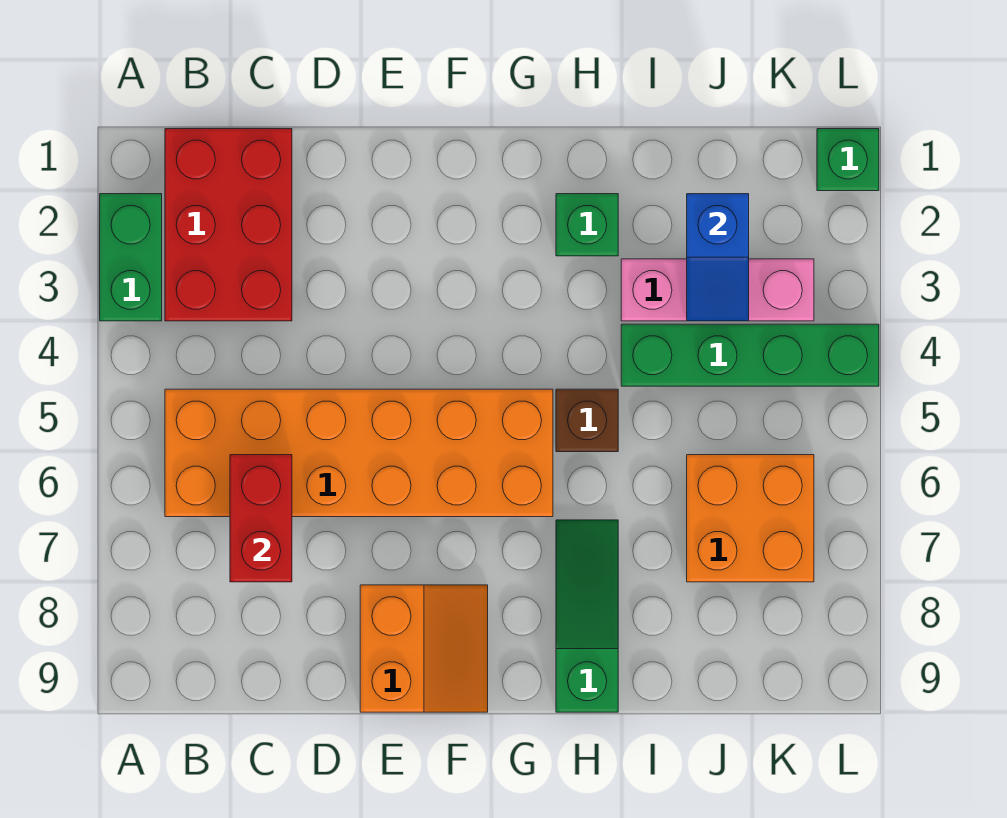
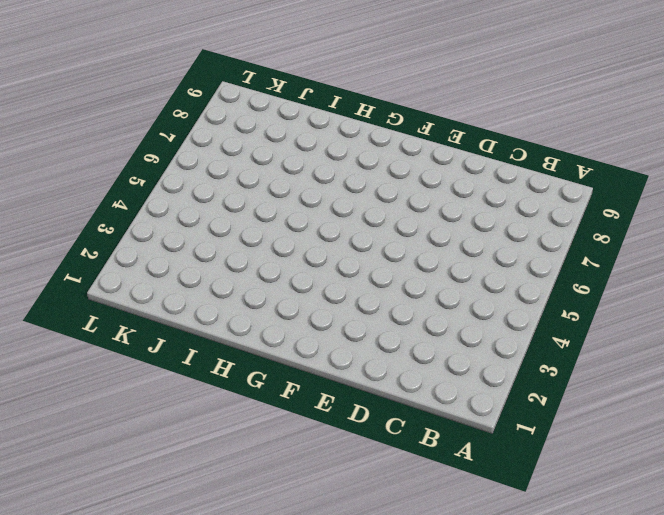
none -> green 1x2 brick [100,194,162,321]
none -> red 2x3 brick [165,129,292,321]
none -> orange 2x6 brick [165,389,553,517]

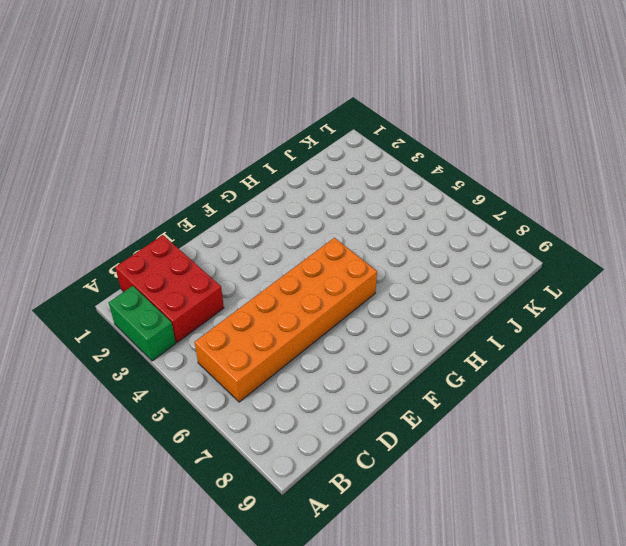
none -> orange 2x2 slope [360,585,488,712]
none -> green 1x1 brick [556,194,618,256]
none -> brown 1x1 brick [556,389,618,452]

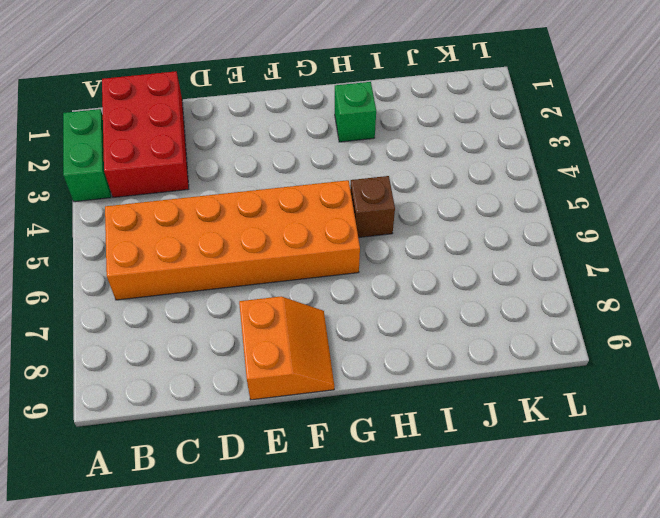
none -> green 1x3 slope [556,520,618,712]
none -> pink 1x3 brick [621,259,814,321]
none -> green 1x4 brick [621,324,879,386]

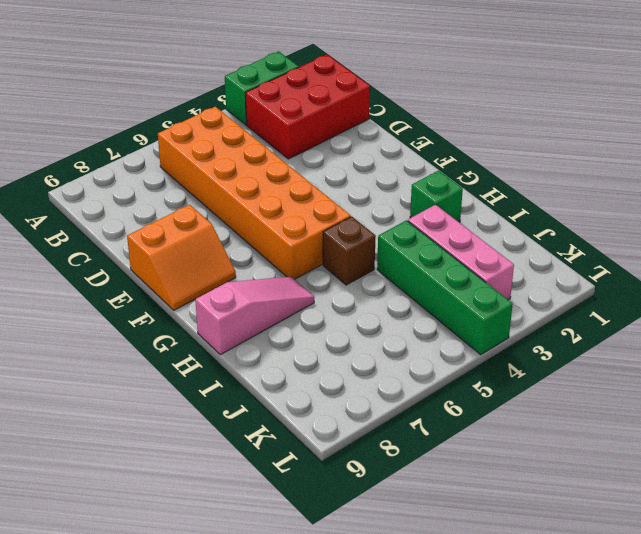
pink 1x3 slope [195,277,314,355] -> green 1x3 slope [556,520,618,712]
none -> orange 2x2 brick [687,455,814,582]
none -> green 1x1 brick [817,129,879,191]
none -> red 1x2 brick [230,455,292,582]

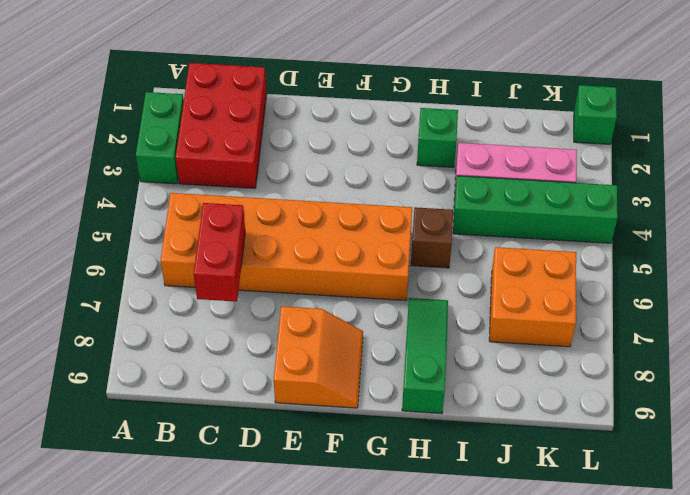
none -> blue 1x2 slope [687,194,749,321]

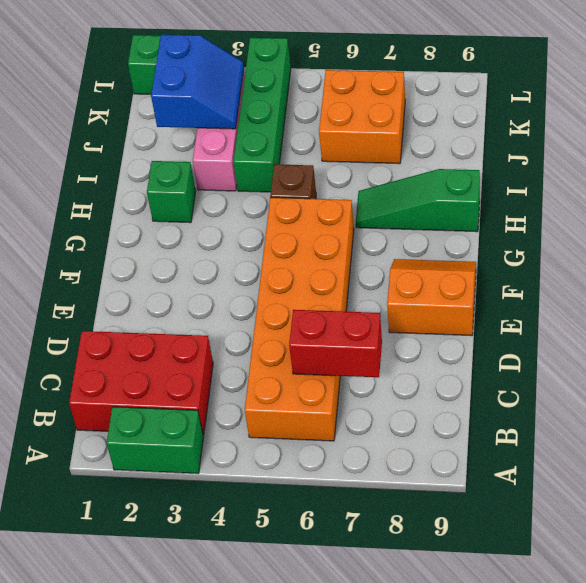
blue 2x2 slope [151,35,244,129] -> blue 1x2 slope [687,194,749,321]

